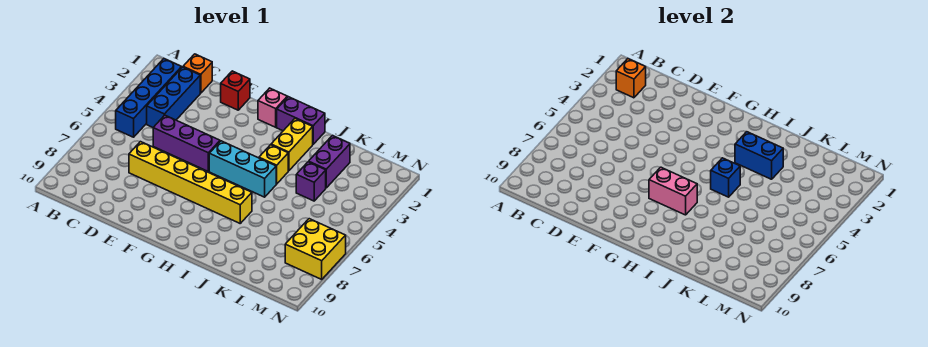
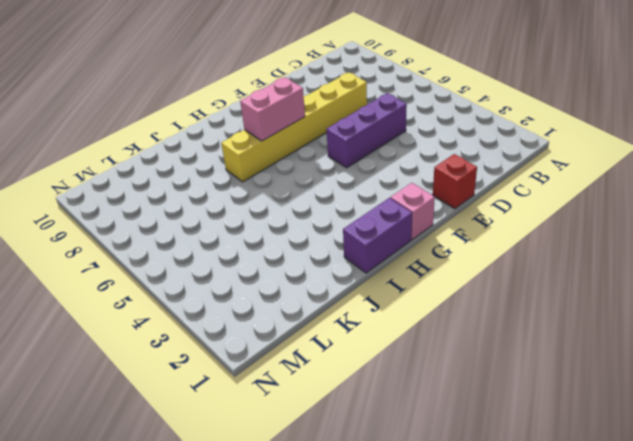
none -> blue 1x4 brick [116,59,182,137]
none -> orange 1x1 brick [183,54,212,93]
none -> blue 1x3 brick [147,67,200,127]

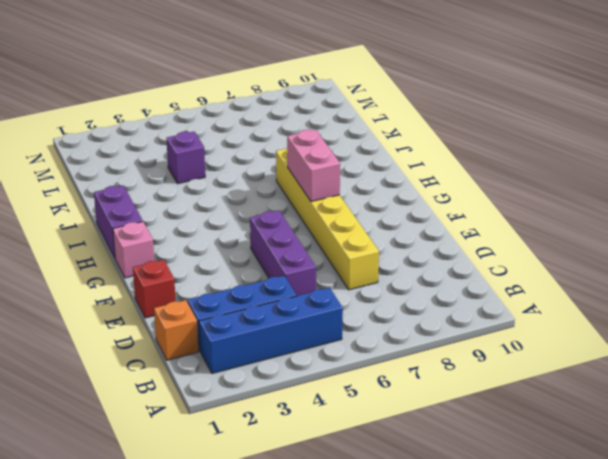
none -> cyan 1x3 brick [209,141,276,197]
none -> yellow 1x2 brick [271,119,313,171]
none -> yellow 1x1 brick [259,145,288,184]

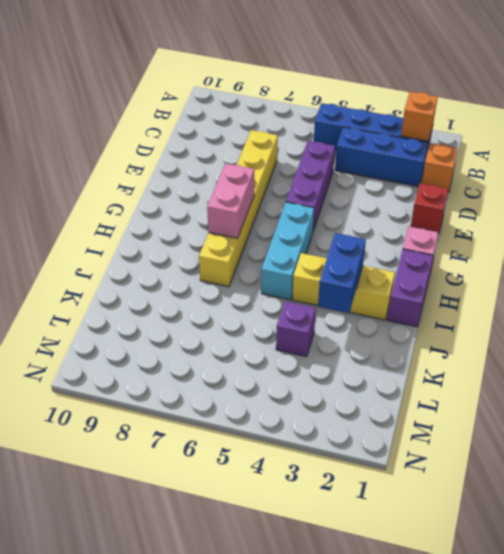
none -> purple 1x2 brick [309,136,350,188]
none -> yellow 2x2 brick [285,219,346,279]
none -> blue 1x1 brick [711,158,740,197]

